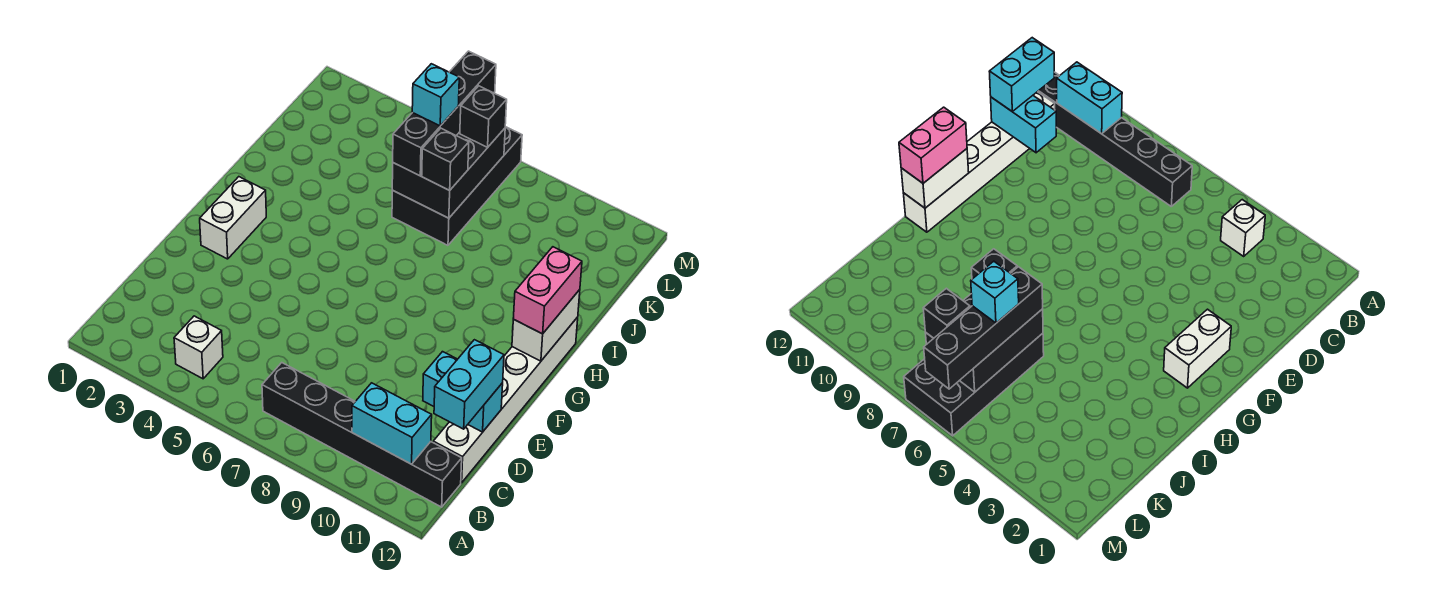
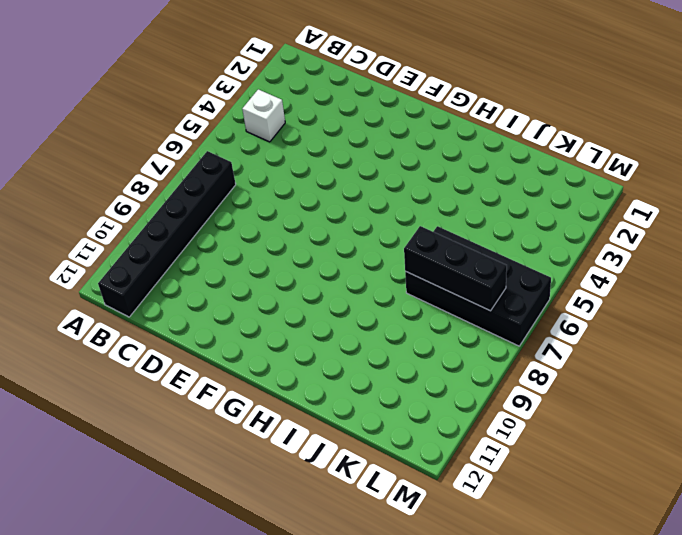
black 1x3 brick [404,226,507,311] -> black 2x3 brick [392,128,505,218]
none -> white 1x6 brick [433,317,578,483]
none -> white 1x2 brick [200,177,266,259]
none -> cyan 1x2 brick [352,383,432,464]

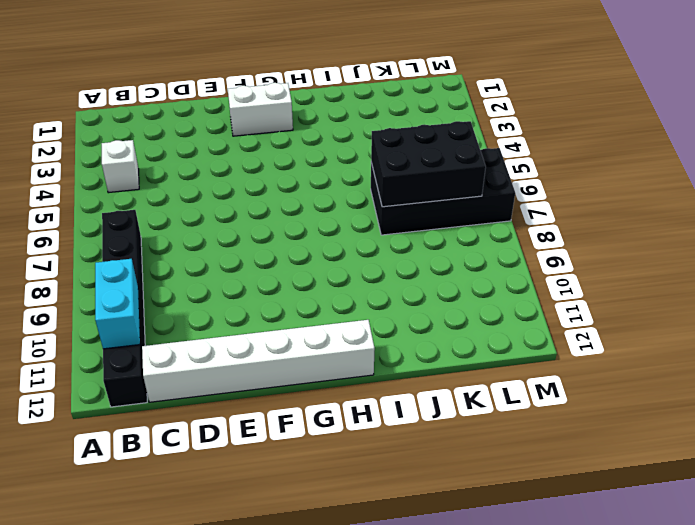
none -> cyan 1x2 brick [423,352,503,432]
none -> white 1x2 brick [512,290,580,361]
none -> cyan 1x2 brick [434,340,504,429]

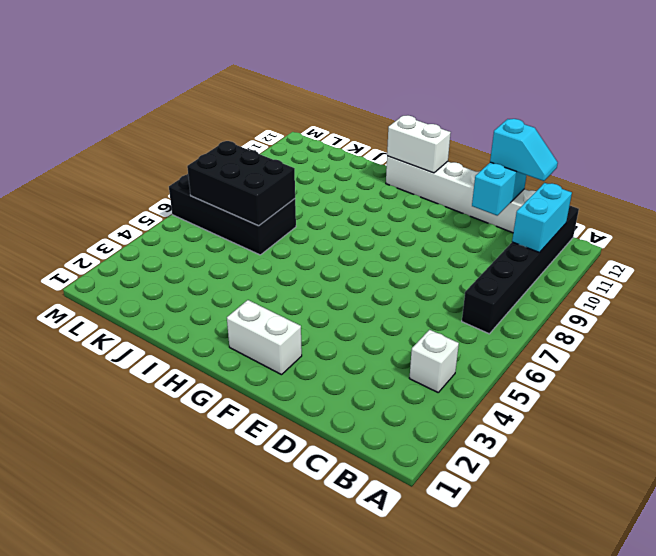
cyan 1x2 slope [490,119,558,181] -> cyan 1x2 brick [434,340,504,429]
none -> pink 1x2 brick [513,247,582,334]
none -> black 1x4 brick [393,51,496,176]
none -> black 1x1 brick [422,128,469,190]

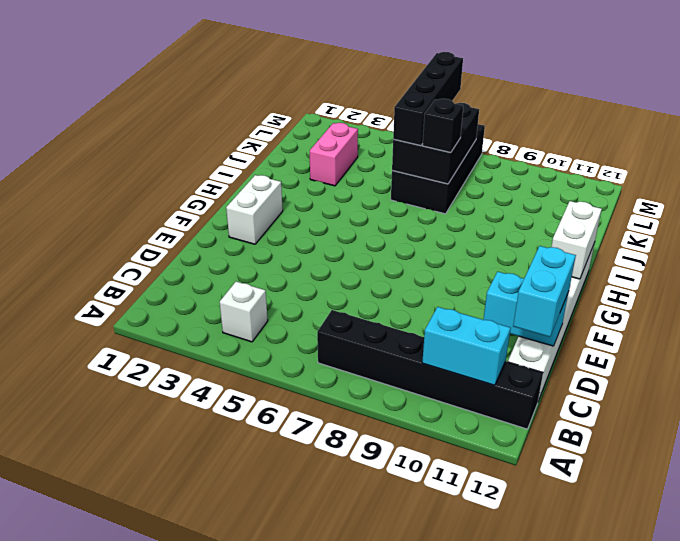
pink 1x2 brick [310,123,358,186] -> pink 1x2 brick moved to [513,247,582,334]
none -> black 1x1 brick [460,86,507,147]
none -> cyan 1x1 brick [412,64,459,126]

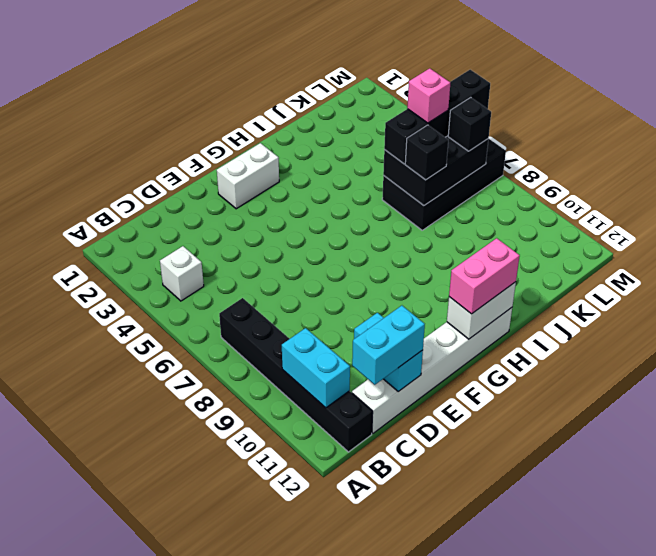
pink 1x1 brick [407,68,450,123] -> cyan 1x1 brick [412,64,459,126]

